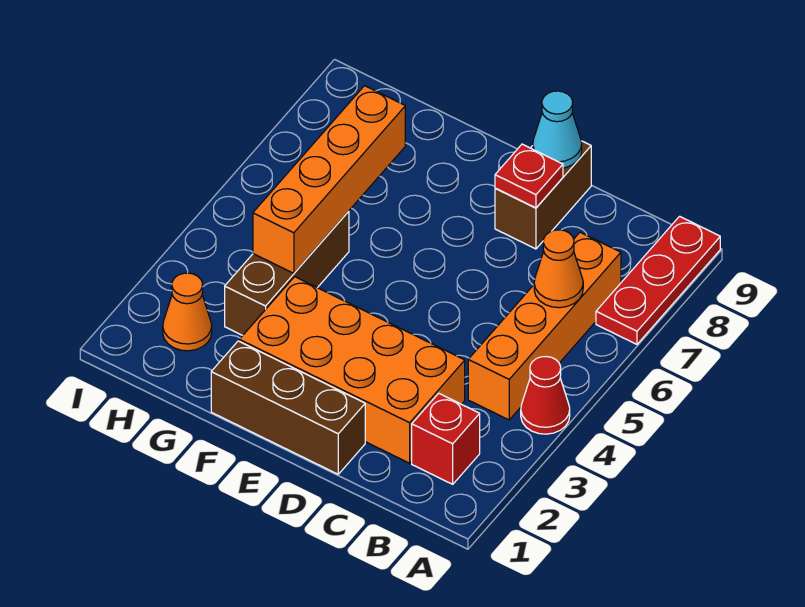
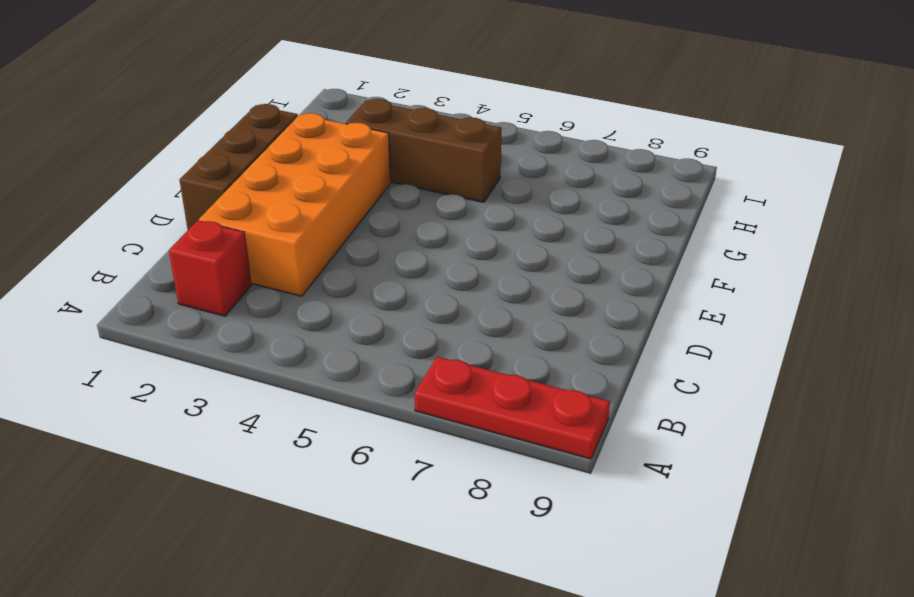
none -> red 1x1 cone [521,357,570,434]
none -> orange 1x4 brick [468,232,621,420]
none -> brown 1x2 brick [495,141,591,249]

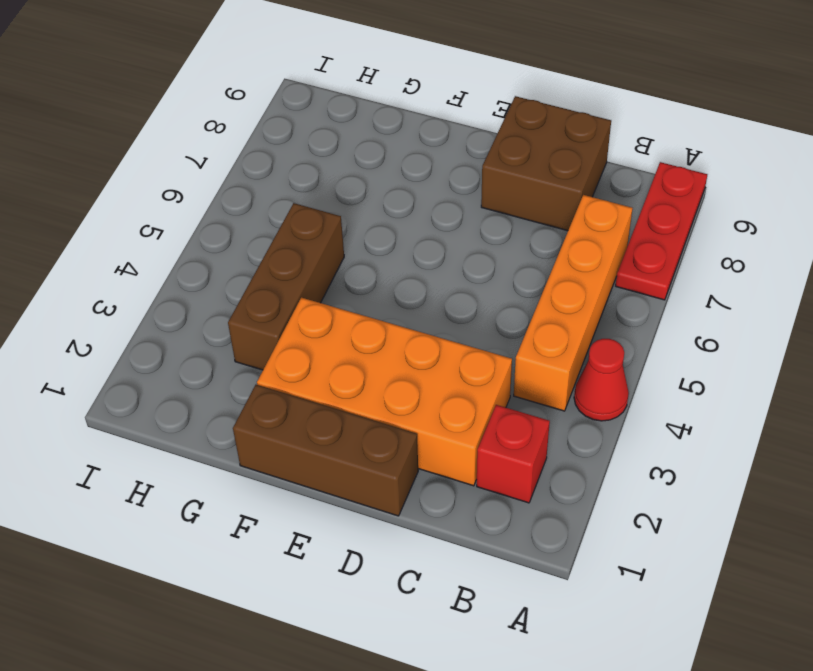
brown 2x2 brick [481,96,611,231] -> brown 1x2 brick [495,141,591,249]
none -> orange 1x1 cone [163,273,212,351]
none -> orange 1x1 cone [534,230,583,308]
none -> red 1x1 plate [495,144,563,208]

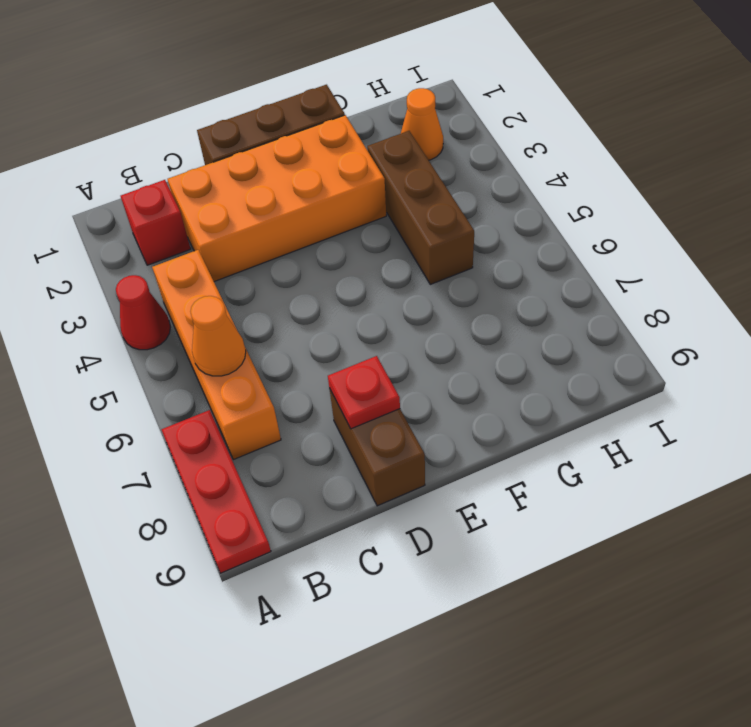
none -> cyan 1x1 cone [533,91,582,168]
none -> orange 1x4 brick [253,86,405,273]

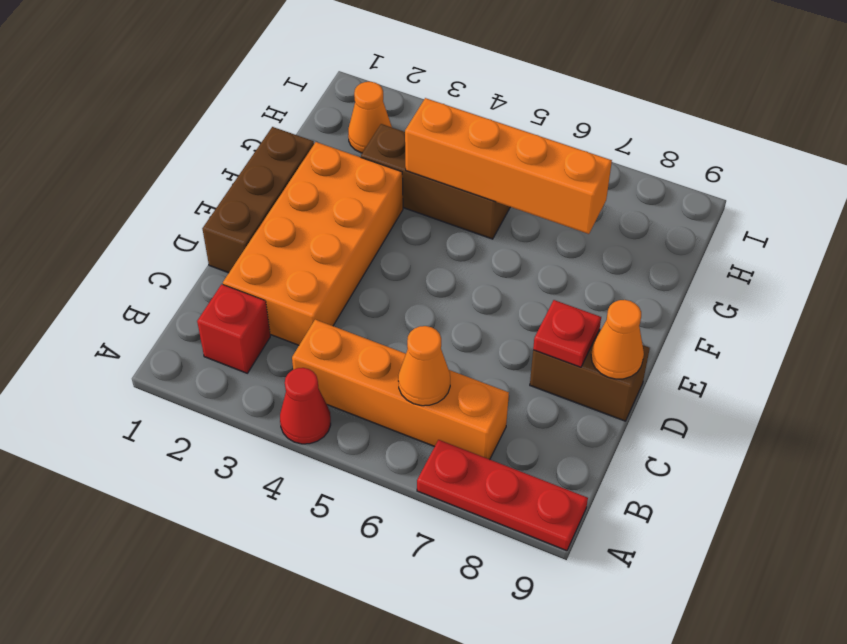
orange 1x1 cone [591,300,644,379] -> cyan 1x1 cone [533,91,582,168]

